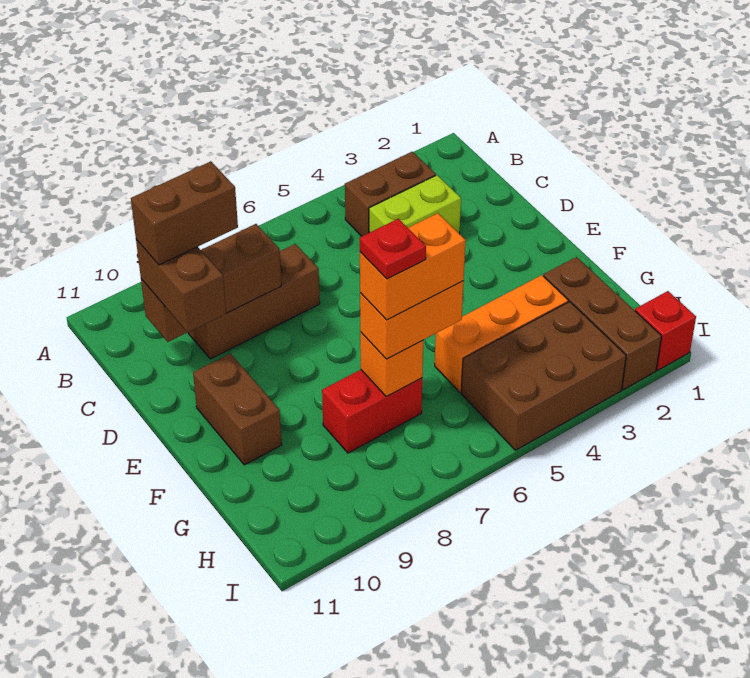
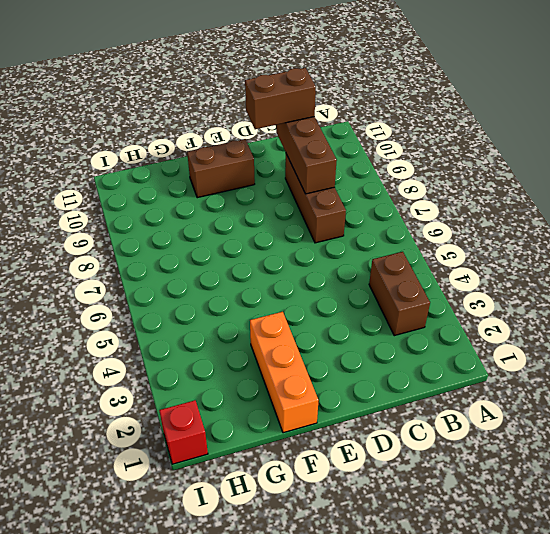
orange 1x3 brick [250,312,319,433] -> orange 1x3 brick moved to [435,275,568,392]
none -> lime 1x2 brick [369,175,461,234]
none -> brown 1x3 brick [543,257,661,390]
none -> red 1x2 brick [322,370,422,453]

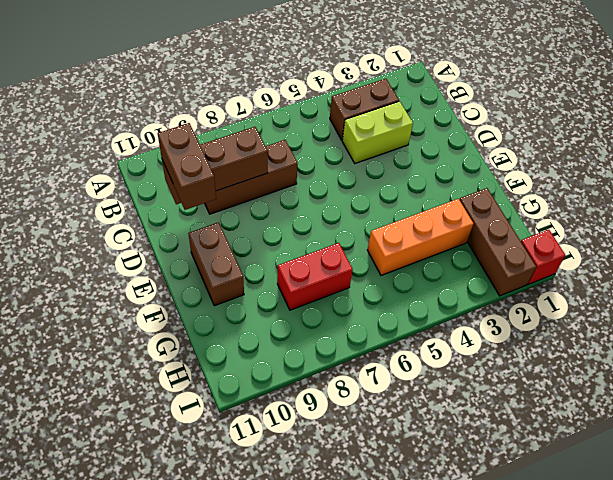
none -> brown 2x3 brick [461,302,626,450]
none -> orange 1x1 brick [360,332,423,397]
none -> orange 1x2 brick [360,281,464,359]

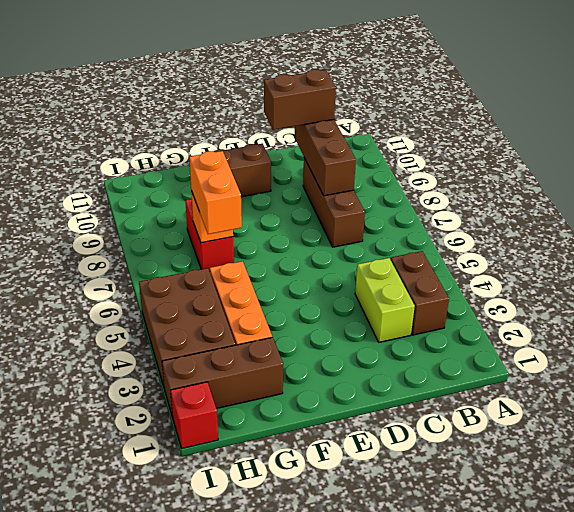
none -> brown 1x2 brick [131,161,238,265]
none -> orange 1x2 brick [360,213,466,320]
none -> red 1x1 plate [360,219,426,279]

